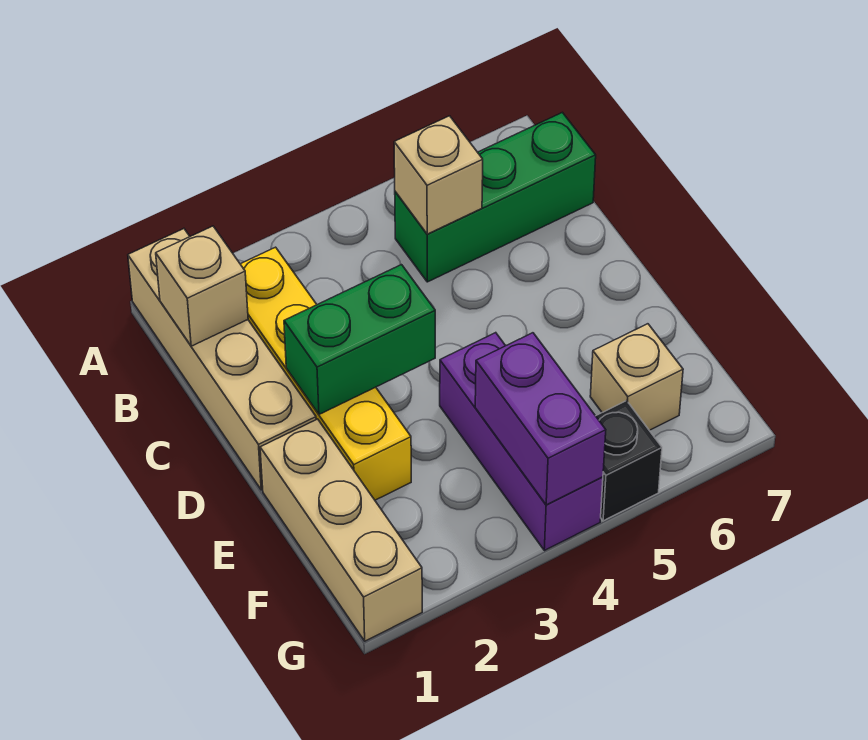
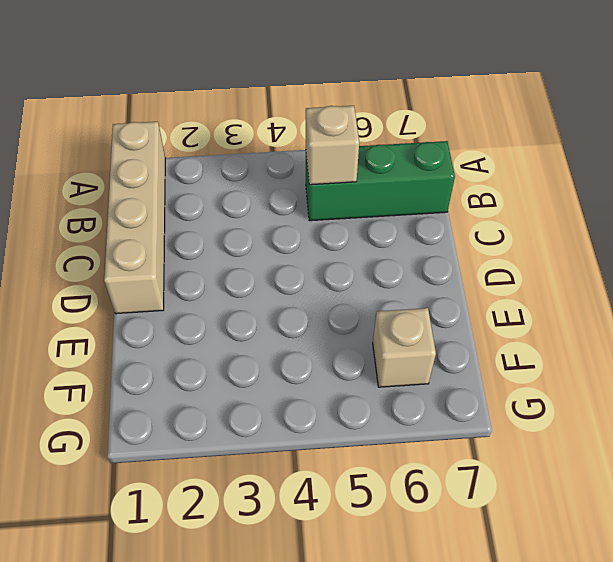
none -> yellow 1x4 brick [241,247,411,500]
none -> tan 1x3 brick [260,419,422,641]

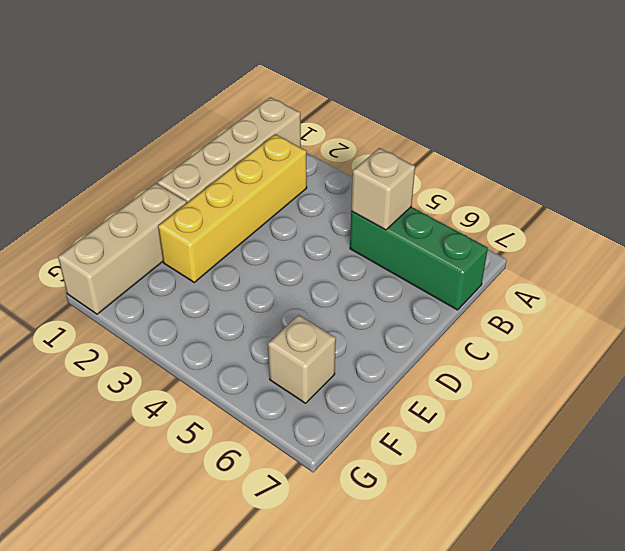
none -> purple 1x3 brick [440,333,603,551]
none -> black 1x1 brick [596,401,662,521]

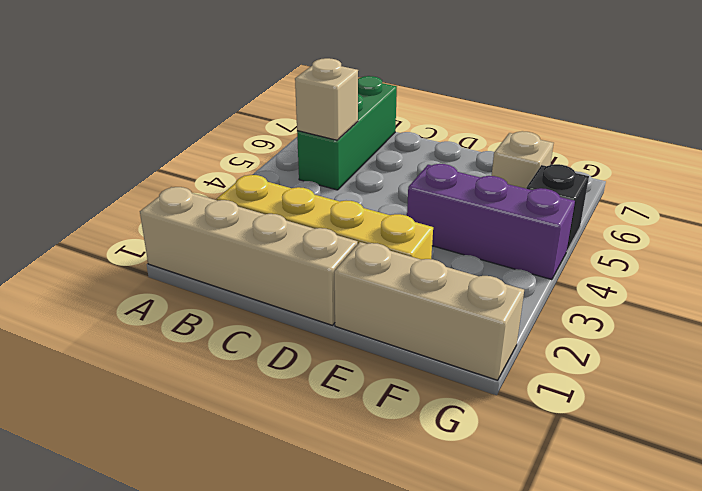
none -> tan 1x1 brick [156,226,248,346]
none -> green 1x2 brick [284,265,435,414]

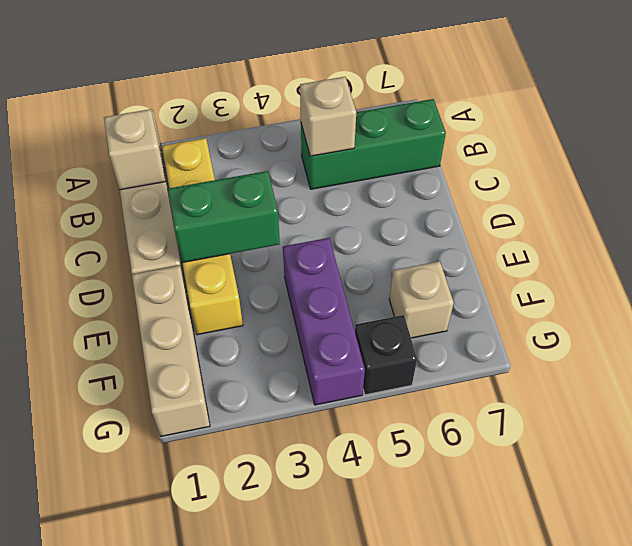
none -> purple 1x2 brick [475,333,606,505]

